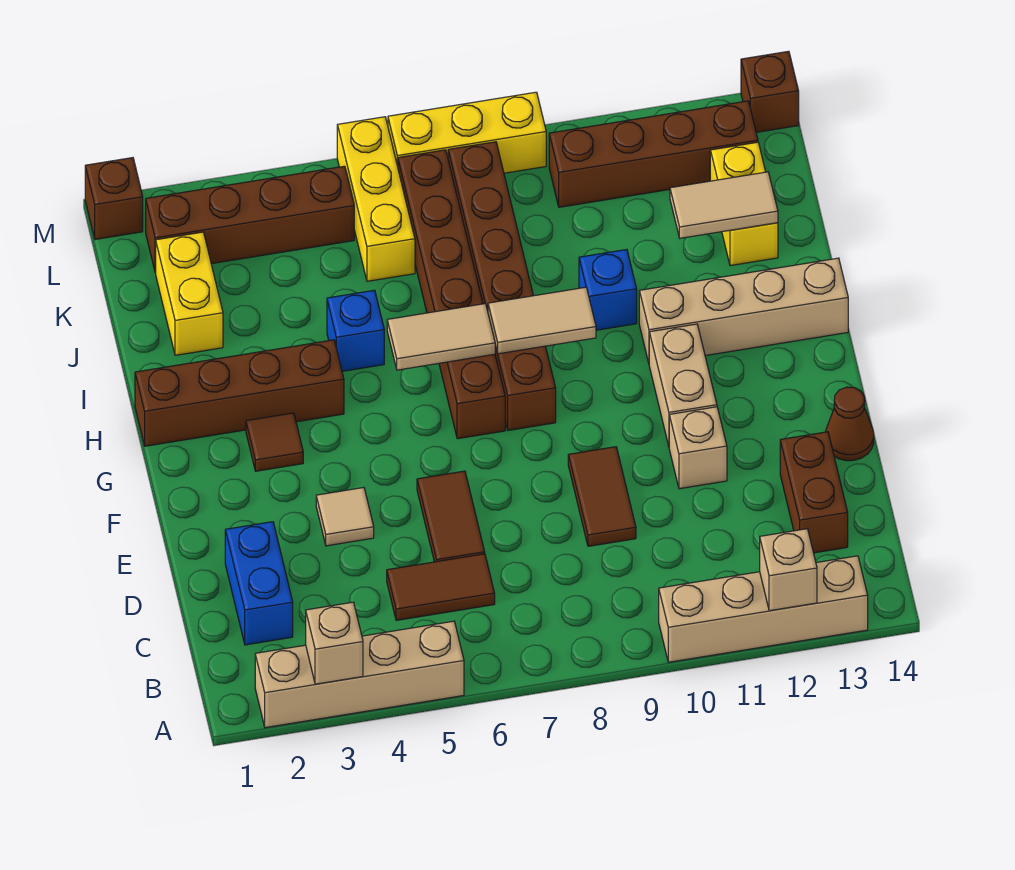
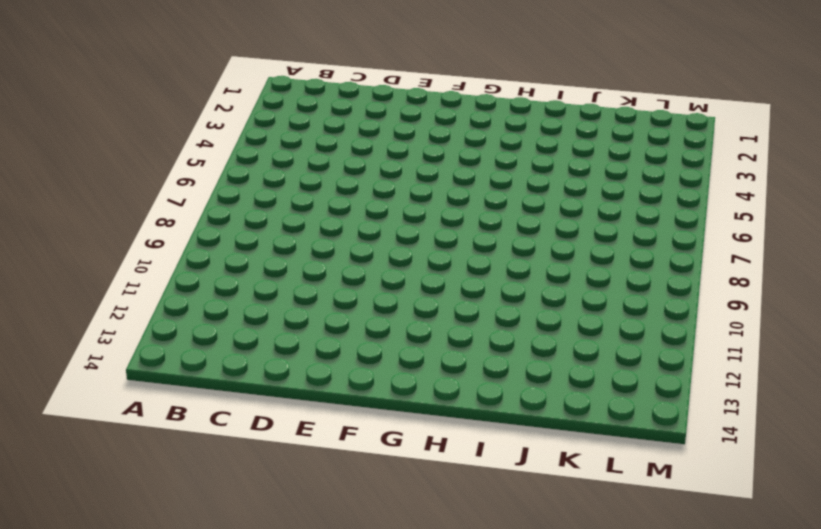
none -> tan 1x4 brick [255,621,464,728]
none -> tan 1x4 brick [659,556,868,662]
none -> blue 1x2 brick [225,522,293,645]
none -> brown 1x2 tile [387,554,495,620]

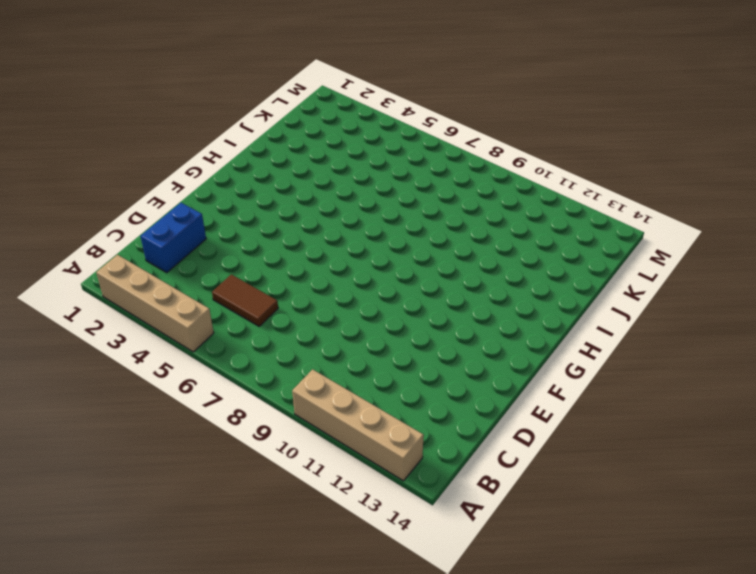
none -> brown 1x2 brick [780,432,848,553]
none -> brown 1x2 tile [417,471,485,562]
none -> brown 1x2 tile [568,447,636,546]
none -> tan 1x1 tile [316,488,374,546]

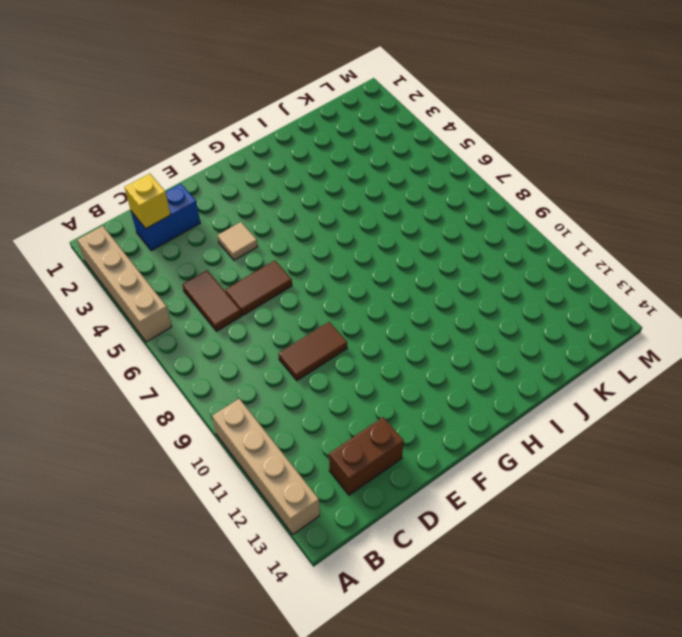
yellow 1x1 brick [125,174,170,229] -> none
none -> tan 1x1 brick [669,407,727,489]
none -> brown 1x1 cone [825,387,874,461]
none -> tan 1x2 brick [649,324,717,446]
none -> brown 1x1 tile [246,413,303,471]

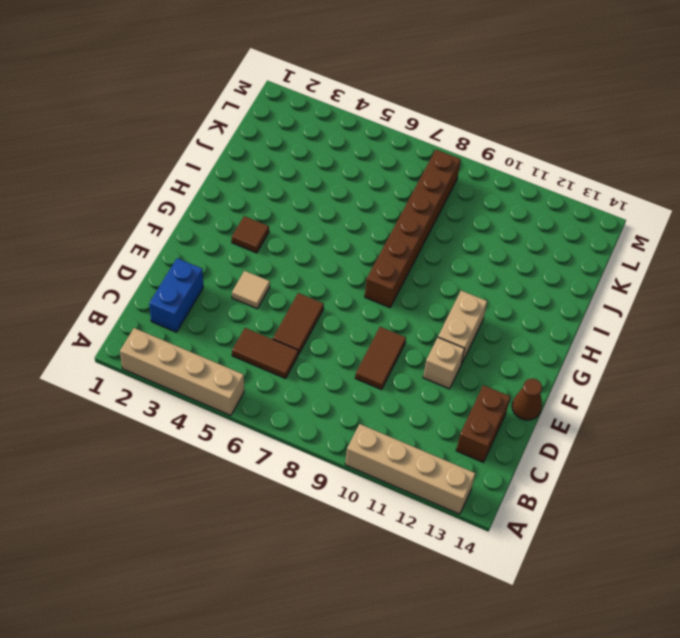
none -> brown 1x6 brick [398,150,505,439]
none -> brown 1x4 brick [135,340,344,446]
none -> tan 1x4 brick [639,258,848,363]
none -> blue 1x1 brick [327,290,384,371]

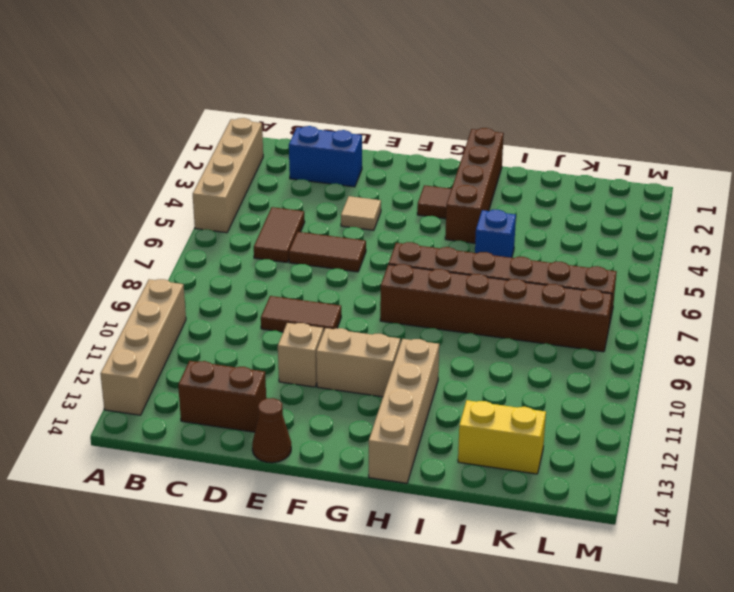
none -> blue 1x1 brick [579,250,637,330]
none -> yellow 1x2 brick [156,232,223,355]
none -> yellow 1x3 brick [337,117,415,281]
none -> brown 1x4 brick [146,166,354,273]

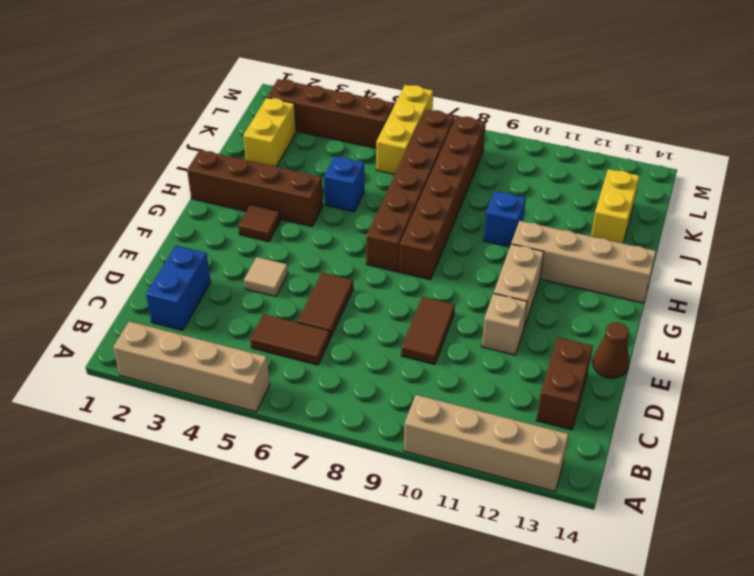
none -> brown 1x4 brick [549,101,758,207]
none -> brown 1x1 brick [85,158,143,239]
none -> yellow 1x3 brick [388,92,546,173]
none -> brown 1x1 brick [741,51,799,132]

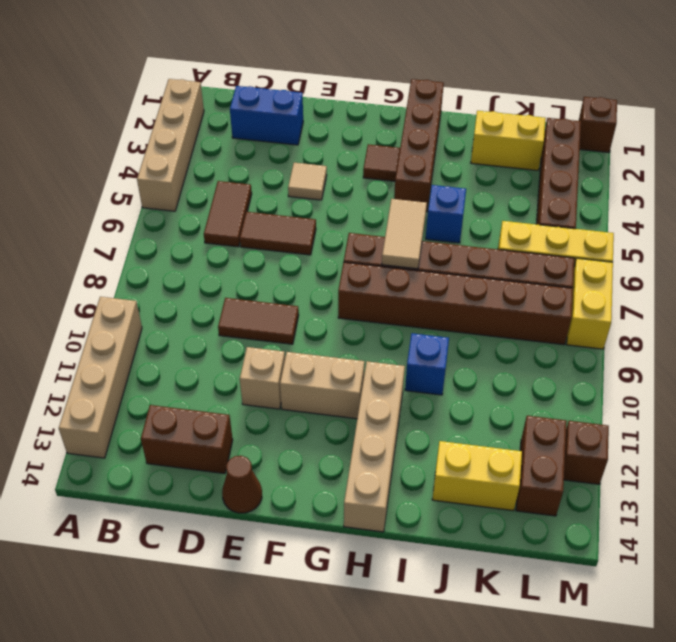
brown 1x2 brick [516,416,567,516] -> brown 1x4 brick [549,101,758,207]
yellow 1x2 brick [567,258,613,349] -> yellow 1x3 brick [388,92,546,173]
brown 1x1 brick [564,421,609,484] -> brown 1x1 brick moved to [741,51,799,132]
none -> tan 1x1 brick [306,602,363,684]
none -> tan 1x1 brick [760,529,817,611]
none -> tan 1x2 tile [488,287,596,354]
none -> tan 1x2 tile [670,172,778,238]

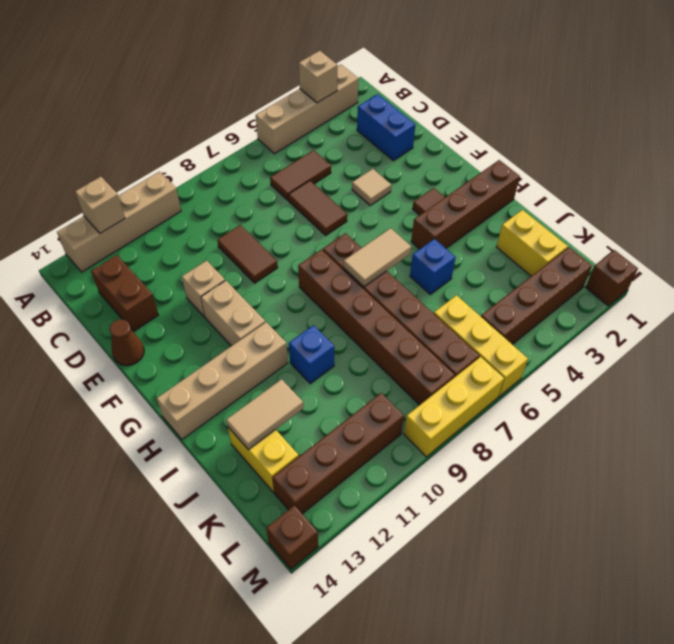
none -> tan 1x2 tile [488,287,596,354]

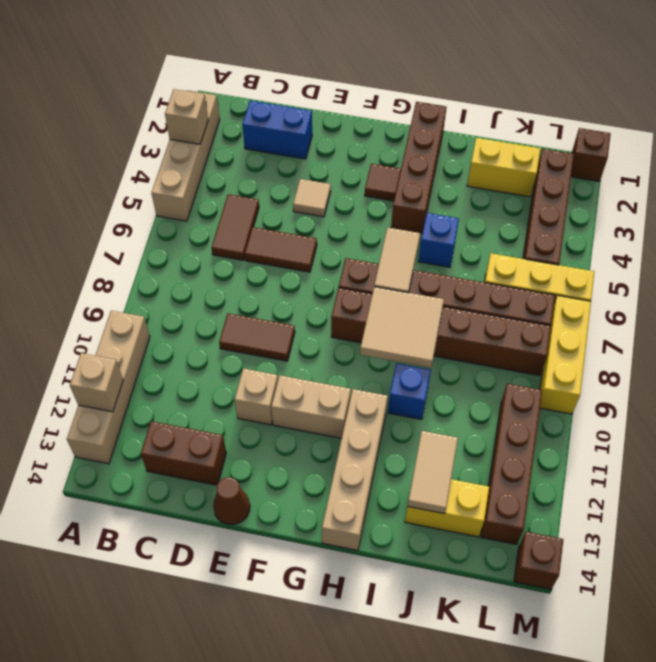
tan 2x2 tile [360,287,444,368] -> tan 1x2 tile [488,287,596,354]

